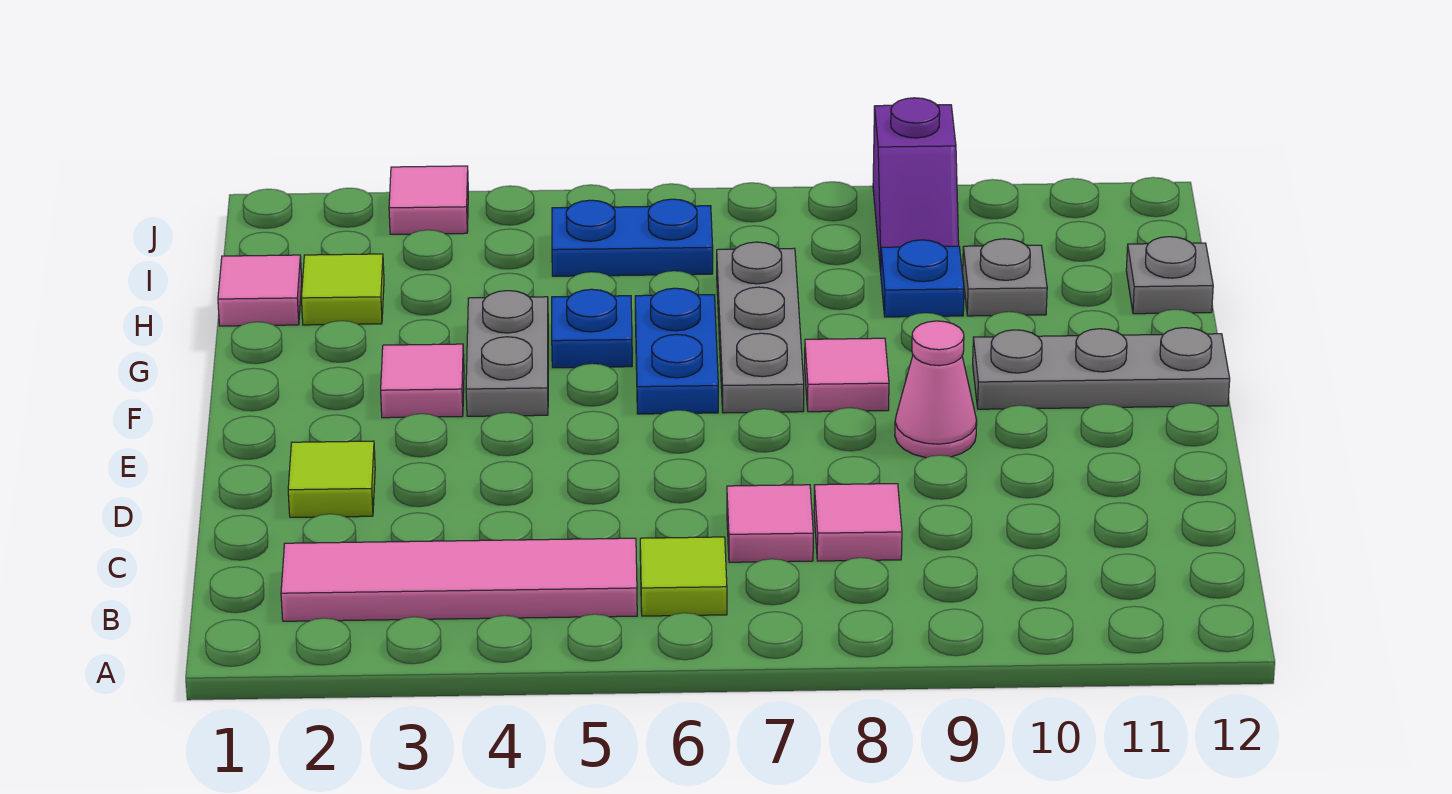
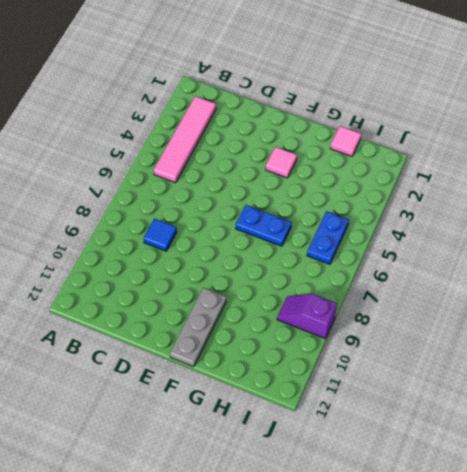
blue 1x1 tile [144,219,177,251] -> pink 1x1 tile [814,484,902,561]
none -> lime 1x1 tile [640,537,727,616]
none -> pink 1x1 tile [727,485,813,562]
none -> lime 1x1 tile [288,441,375,517]

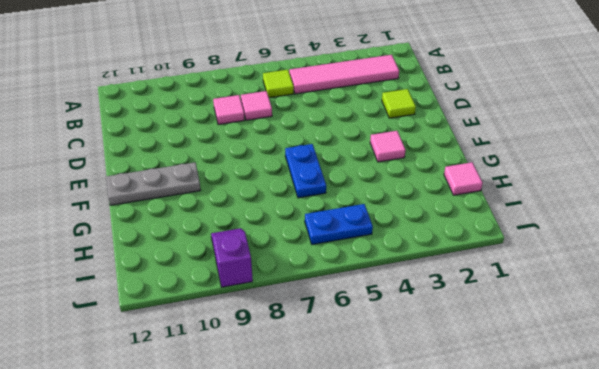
none -> pink 1x1 cone [895,321,977,458]
none -> grey 1x2 plate [466,291,548,416]
none -> grey 1x3 plate [717,242,804,413]

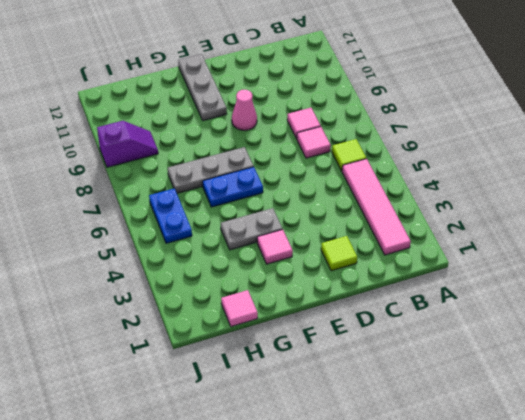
none -> pink 1x1 tile [805,338,889,412]
none -> blue 1x1 plate [552,289,632,368]
none -> lime 1x1 tile [301,254,384,325]

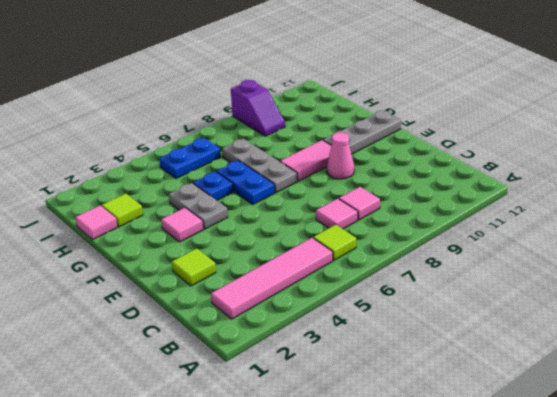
pink 1x2 tile [280,140,332,181] -> pink 1x1 tile [805,338,889,412]
none -> blue 1x1 plate [881,240,964,317]
none -> grey 1x1 plate [963,239,1047,316]
none -> grey 1x1 plate [1126,237,1213,314]

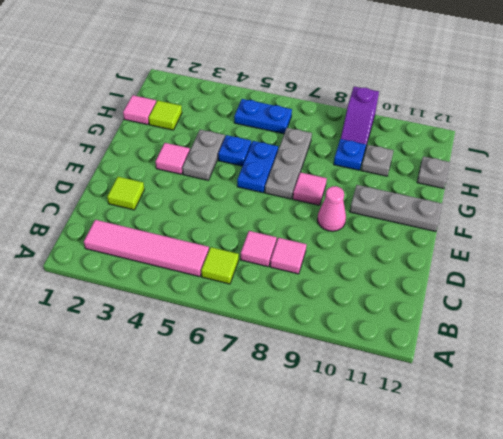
none -> pink 1x1 tile [389,166,468,234]

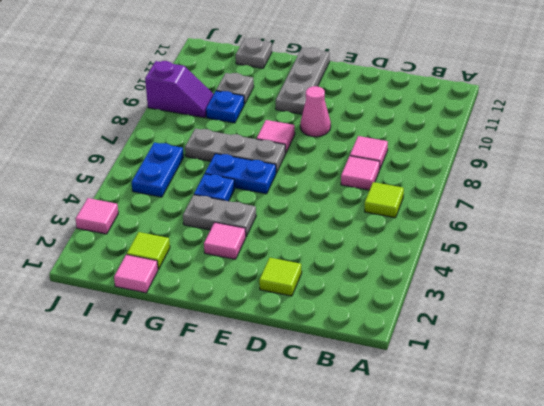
none -> pink 1x4 tile [281,538,637,621]

